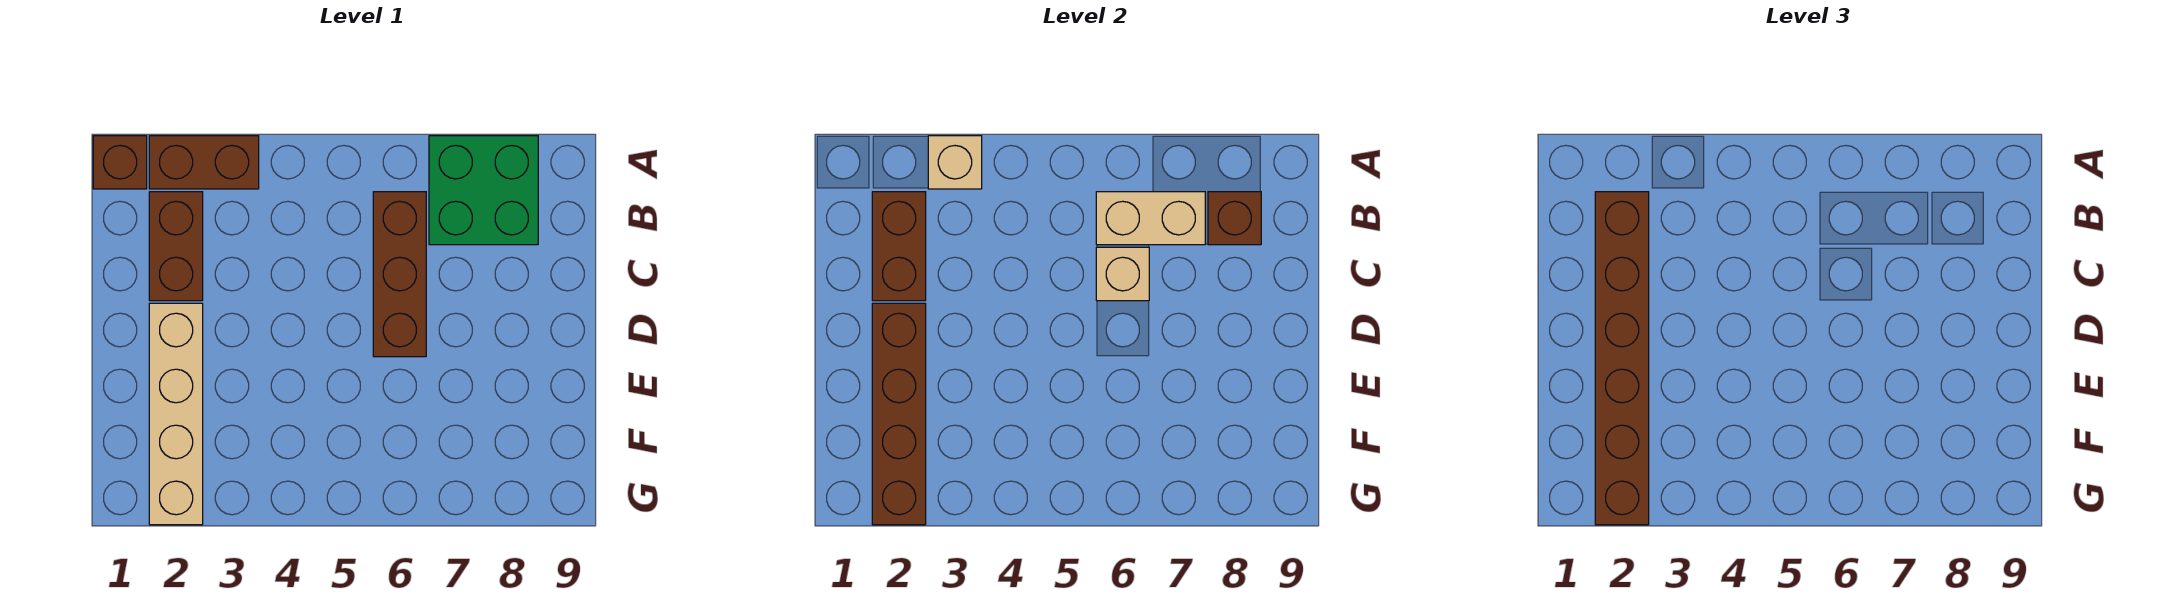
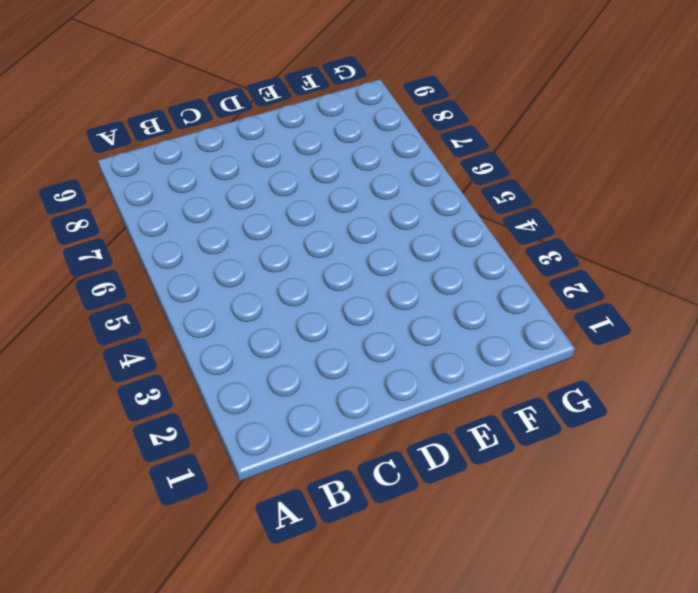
none -> brown 1x1 brick [93,136,147,189]
none -> brown 1x2 brick [149,136,259,189]
none -> green 2x2 brick [429,136,538,245]

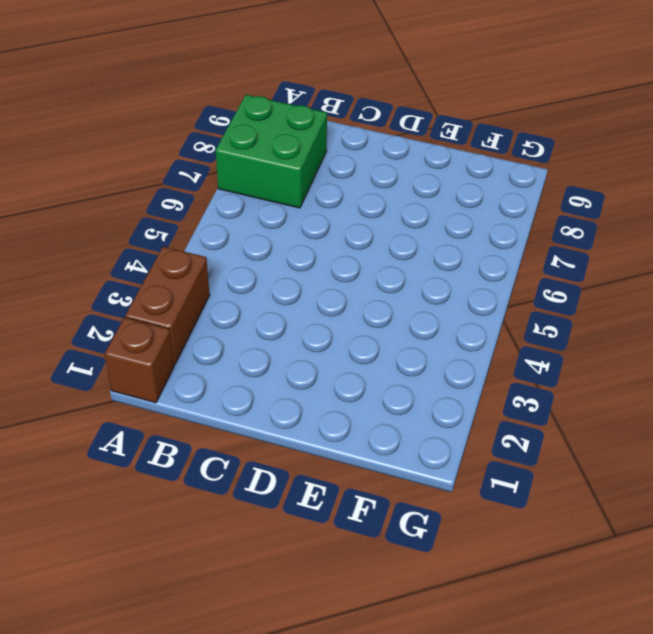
none -> brown 1x2 brick [149,192,203,301]
none -> brown 1x3 brick [373,192,426,357]
none -> tan 1x4 brick [149,303,203,525]

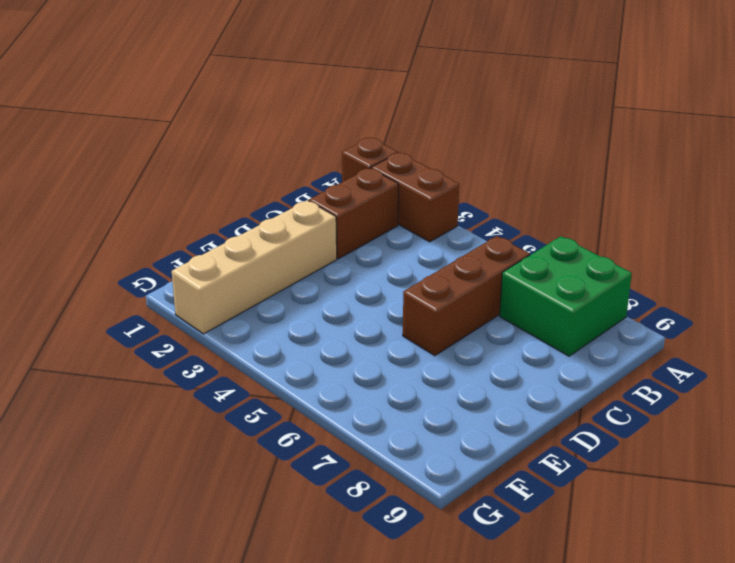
none -> tan 1x1 brick [928,136,982,189]
none -> brown 1x2 brick [872,192,926,301]
none -> tan 1x2 brick [1096,192,1205,245]

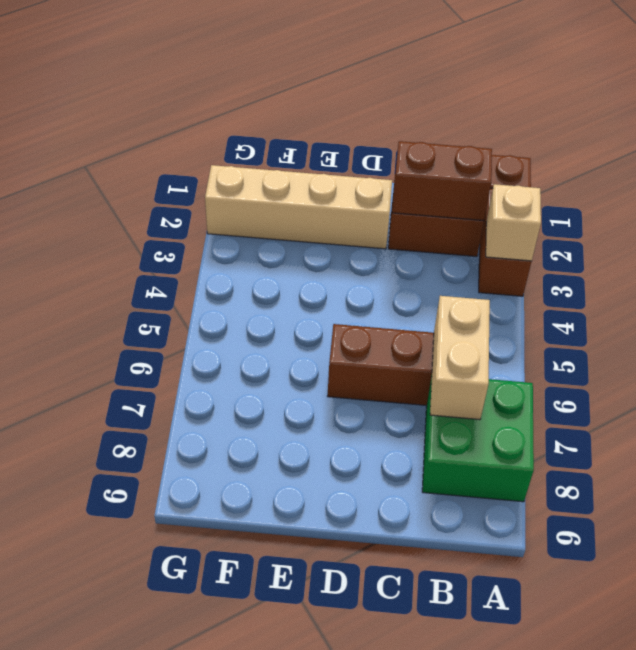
none -> brown 1x1 brick [1208,192,1261,245]
none -> tan 1x1 brick [1096,247,1149,301]
none -> brown 1x4 brick [872,303,926,525]

